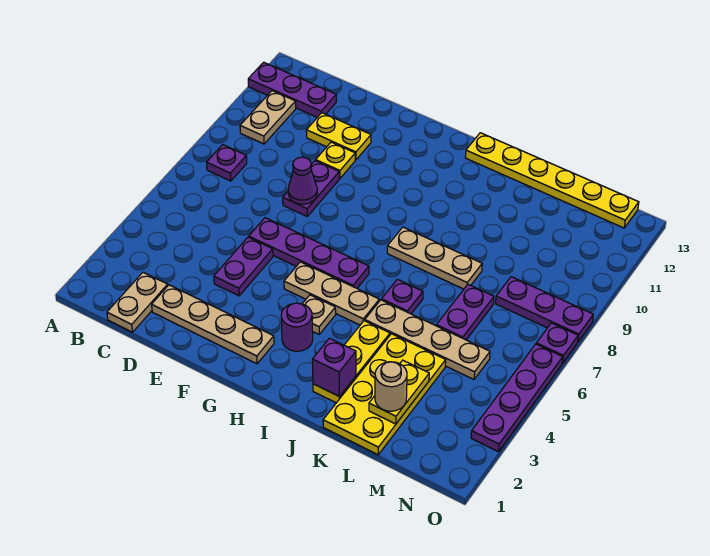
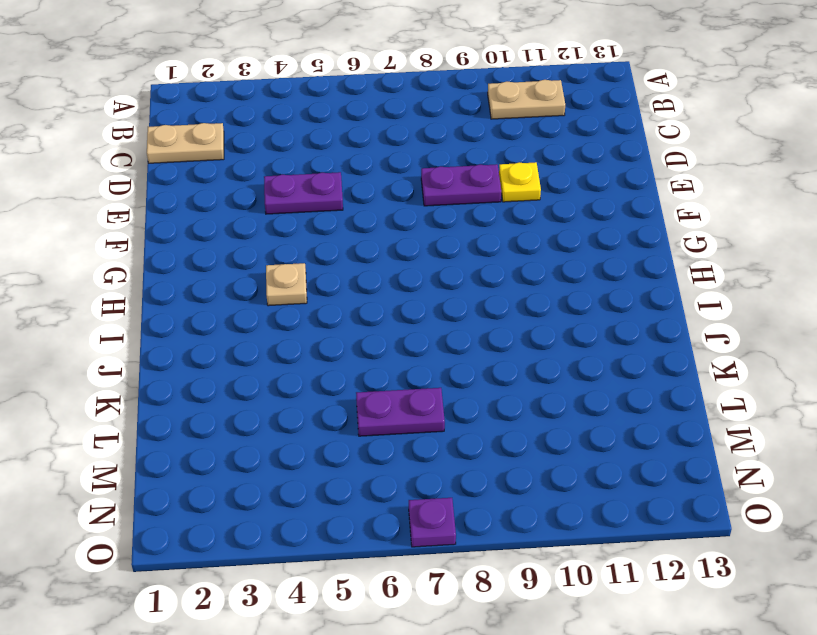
none -> purple 1x3 plate [248,62,336,117]
none -> purple 1x1 plate [206,145,247,181]
none -> tan 1x4 plate [152,285,274,364]

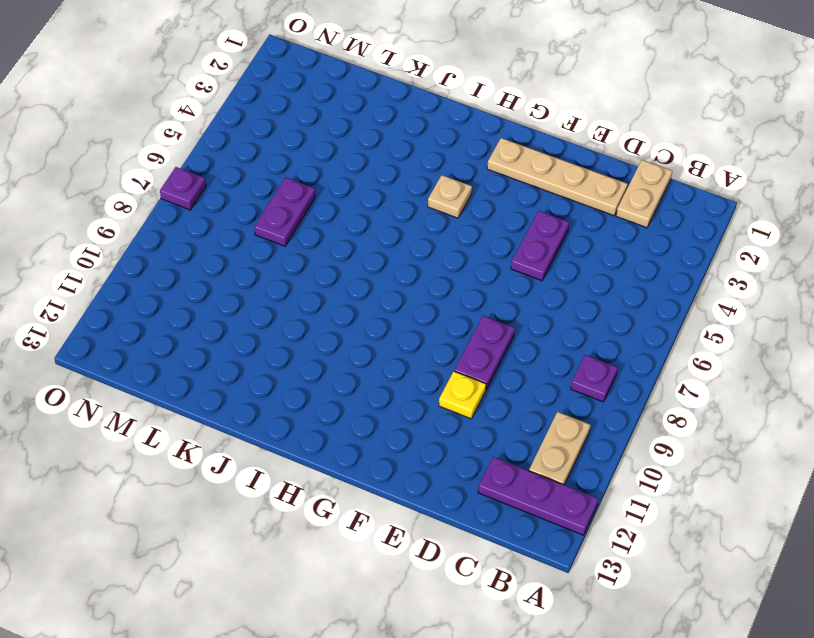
none -> yellow 1x2 plate [306,113,371,160]
none -> purple 1x4 plate [249,218,369,288]
none -> tan 1x3 plate [284,262,379,325]

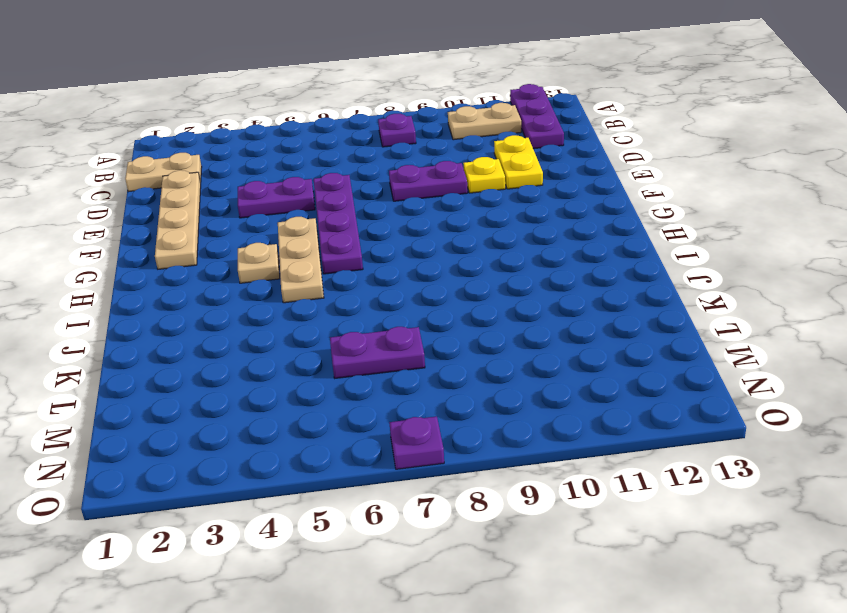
none -> purple 1x1 round brick [281,303,313,351]
none -> tan 1x3 plate [387,227,482,289]
none -> yellow 1x6 plate [466,133,639,228]

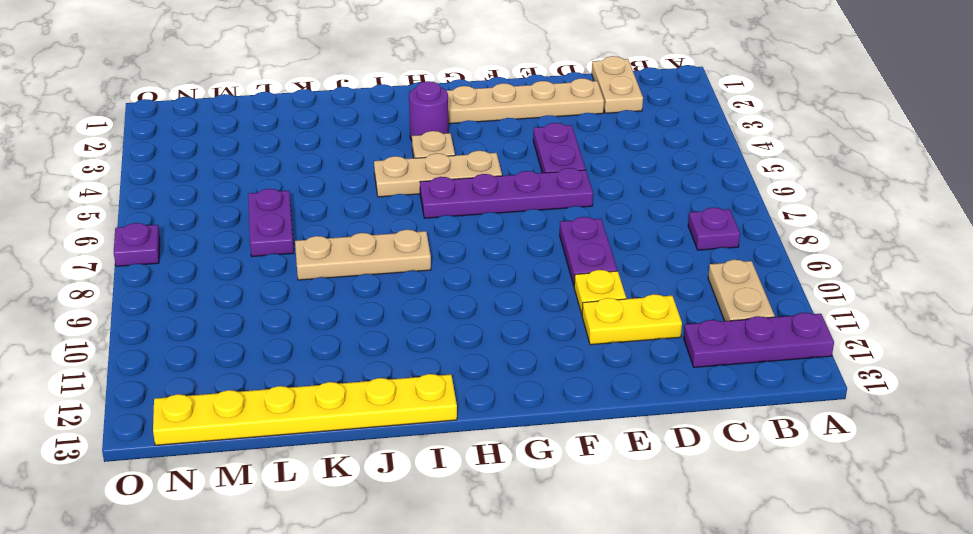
none -> yellow 1x3 plate [313,321,390,403]
none -> tan 1x4 plate [365,300,490,379]
none -> purple 1x1 plate [381,279,423,314]

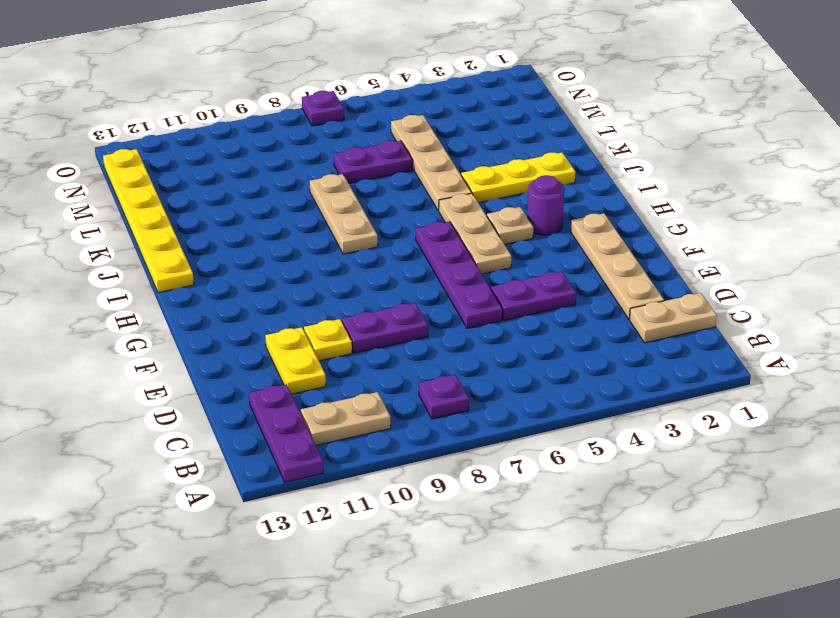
none -> purple 1x1 plate [381,279,423,314]
none -> yellow 2x4 plate [323,334,446,455]
none -> purple 1x3 plate [496,277,593,342]

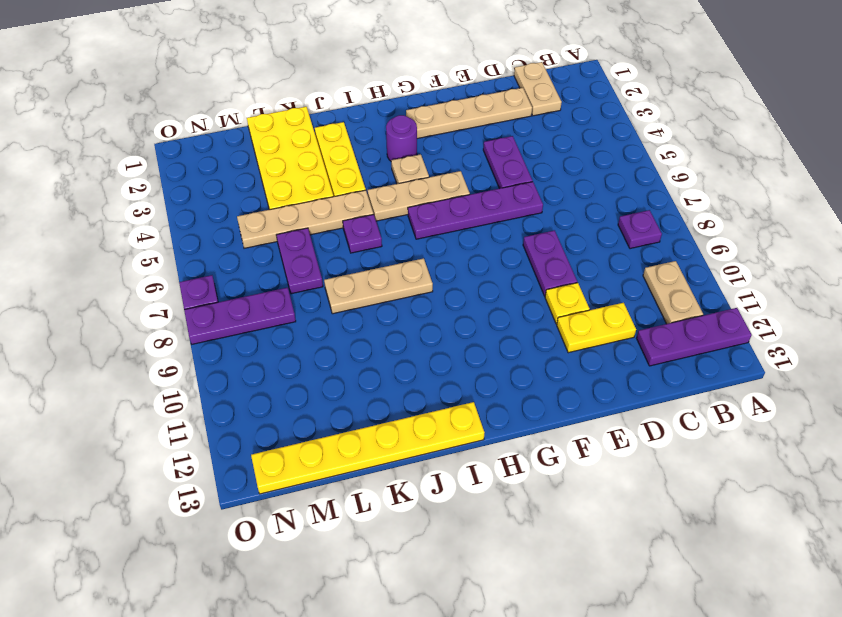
none -> purple 1x4 plate [471,344,563,452]
none -> purple 1x1 cone [288,157,317,204]
none -> purple 1x1 brick [312,338,356,396]

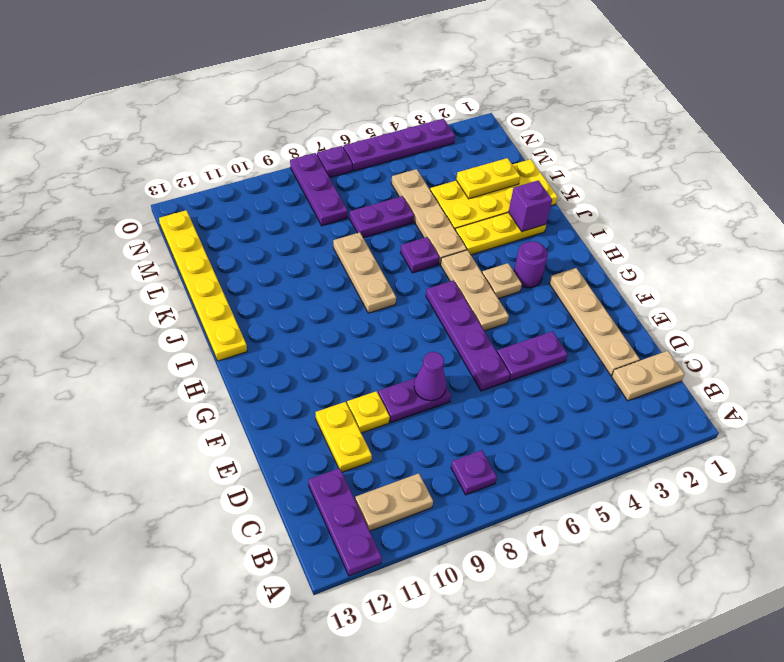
none -> tan 1x1 round brick [375,362,407,411]

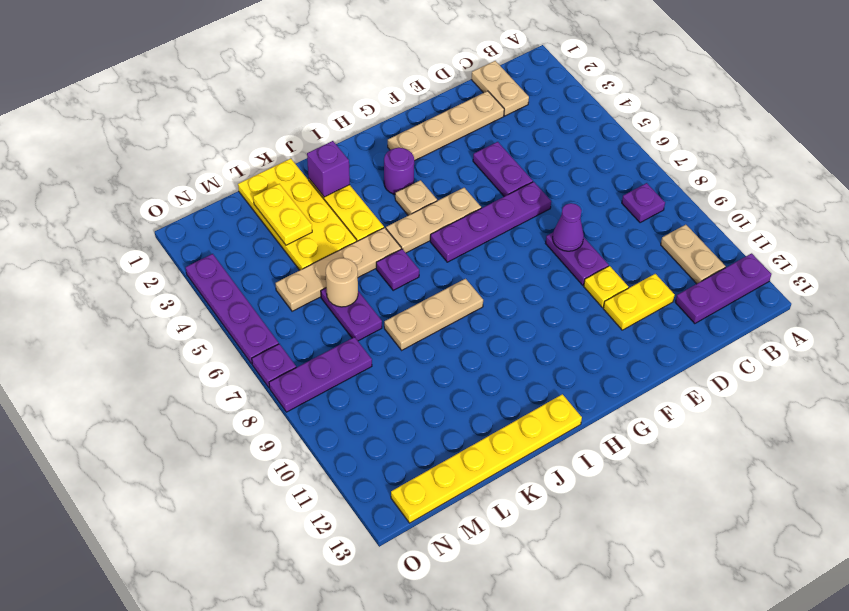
tan 1x1 round brick [326,258,358,307] -> tan 1x1 round brick moved to [375,362,407,411]

